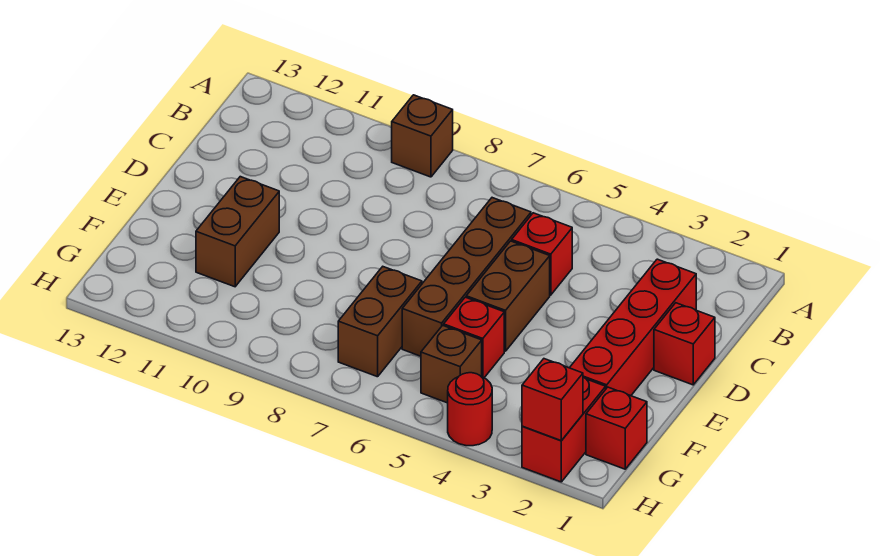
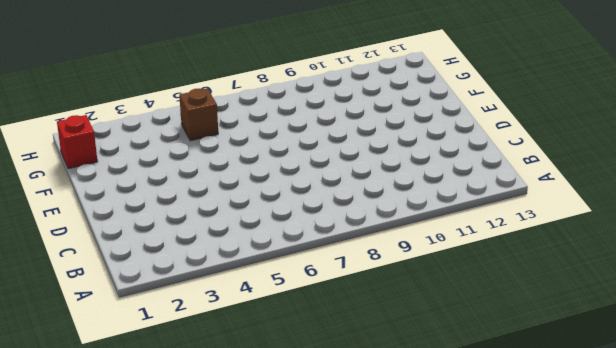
none -> brown 1x1 brick [392,95,453,177]
none -> red 1x4 brick [570,259,696,396]
none -> red 1x1 brick [512,213,572,295]

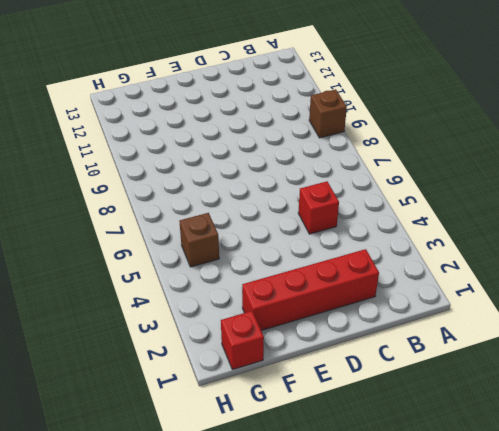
none -> brown 1x4 brick [402,198,531,356]
none -> red 1x1 brick [654,303,715,385]
none -> brown 1x2 brick [466,241,550,351]

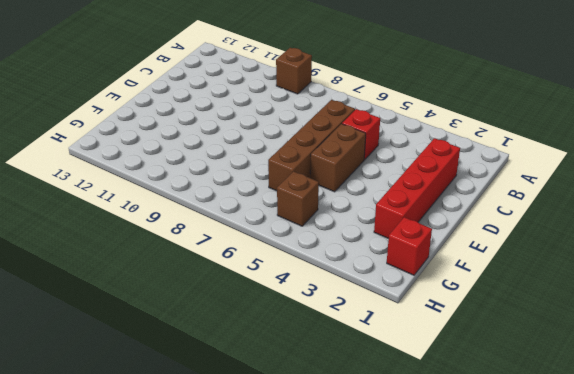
none -> red 1x1 brick [654,303,715,385]
none -> brown 1x2 brick [196,177,279,287]
none -> red 1x1 brick [444,297,504,378]

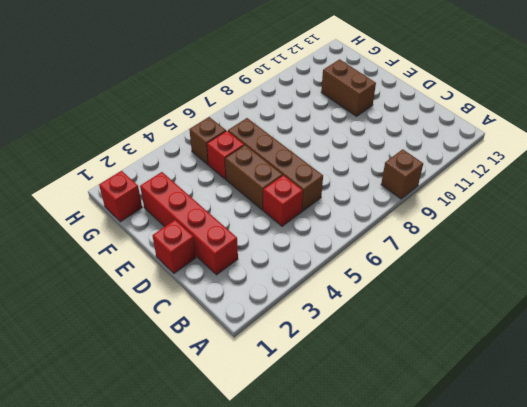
none -> brown 1x2 brick [338,267,422,377]
none -> red 1x2 brick [522,377,606,482]
none -> red 1x1 round brick [448,373,492,446]

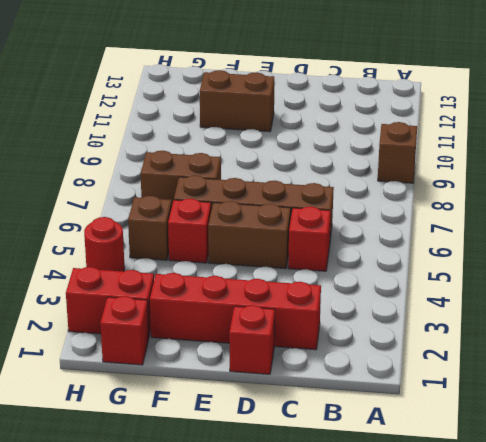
none -> red 1x1 brick [522,359,583,441]

